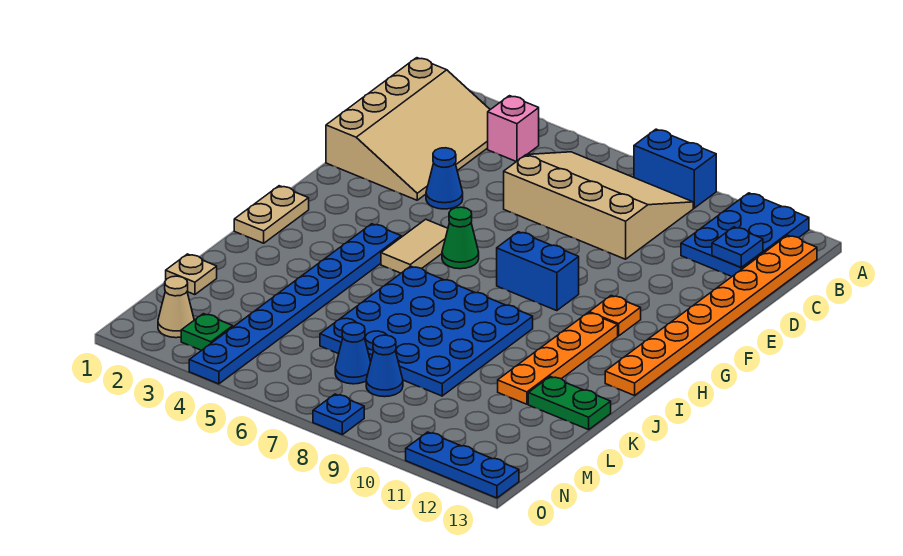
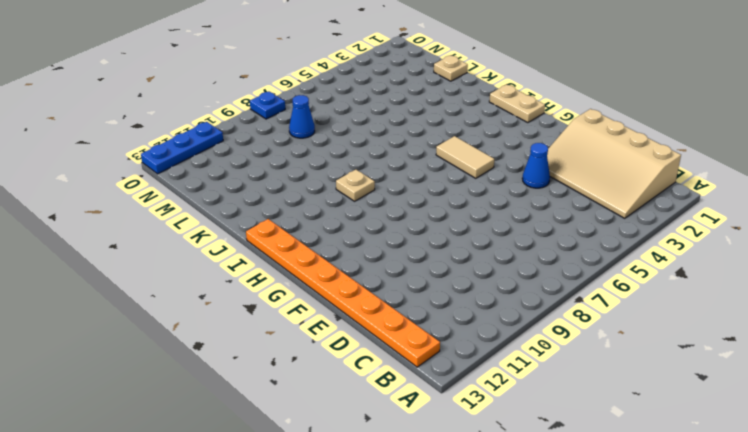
tan 1x1 plate [336,170,375,201] -> blue 4x4 plate [320,266,533,396]
none -> blue 1x2 brick [634,129,716,208]
none -> blue 2x3 plate [681,193,809,276]
none -> pink 1x1 brick [488,96,539,162]

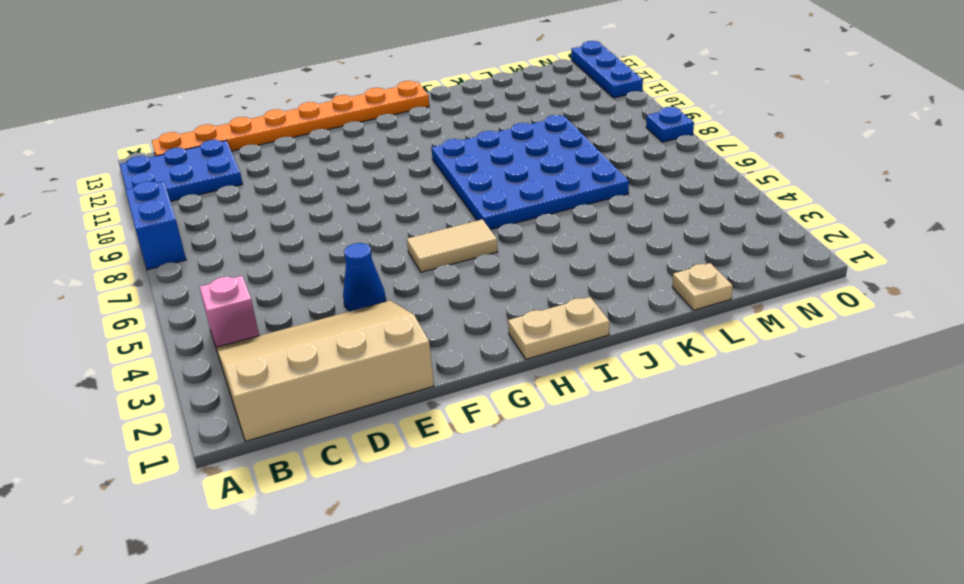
none -> tan 3x4 slope [504,152,693,259]
none -> green 1x1 cone [442,207,479,269]
none -> blue 1x2 brick [497,232,579,311]

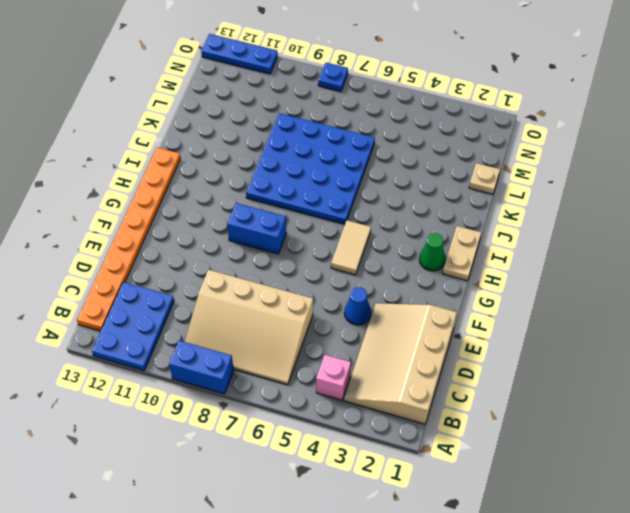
green 1x1 cone [419,233,445,271] -> green 1x1 cone moved to [442,207,479,269]
none -> orange 1x1 plate [589,296,641,336]
none -> blue 1x8 plate [189,224,401,384]
none -> orange 1x4 plate [498,313,618,404]

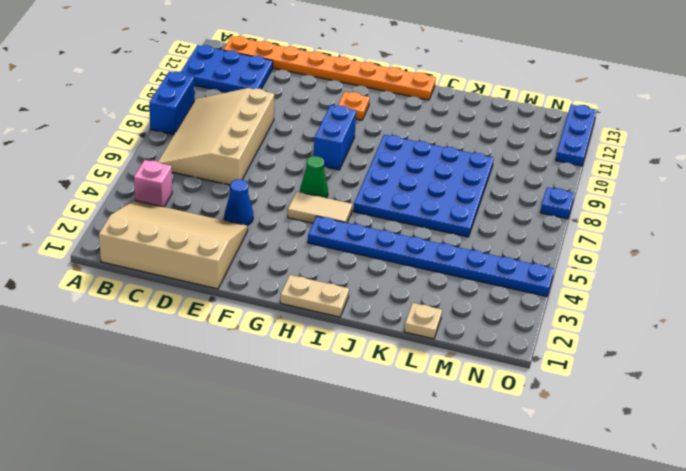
none -> orange 1x4 plate [498,313,618,404]
none -> green 1x2 plate [528,376,611,430]
none -> blue 1x1 cone [335,323,371,384]

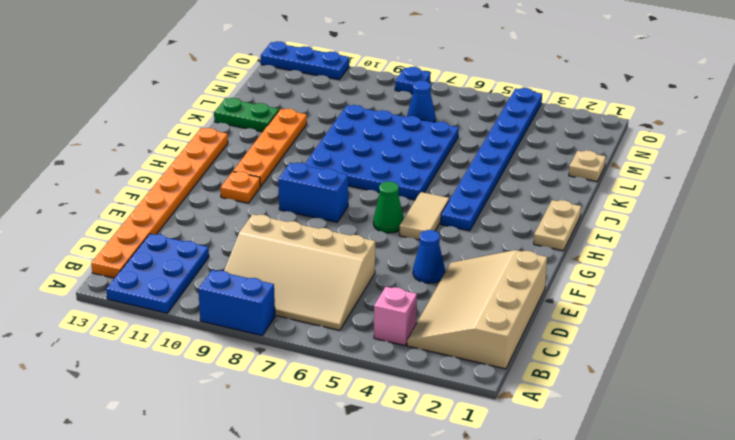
none -> blue 1x1 cone [366,335,403,397]
none -> tan 1x1 cone [158,276,194,338]
none -> green 1x1 plate [181,314,233,350]

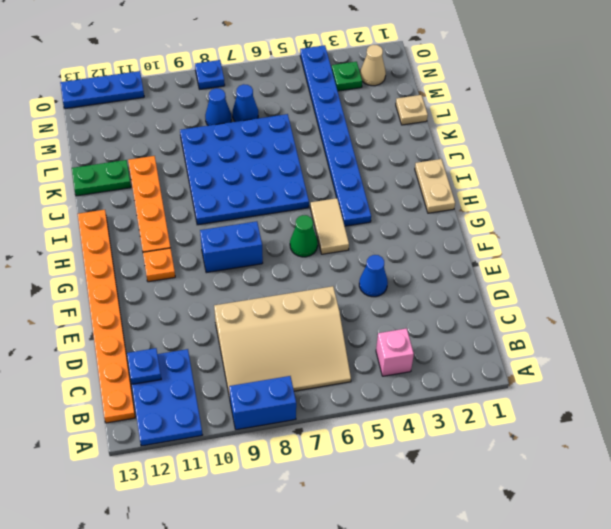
none -> tan 3x4 slope [326,58,490,200]

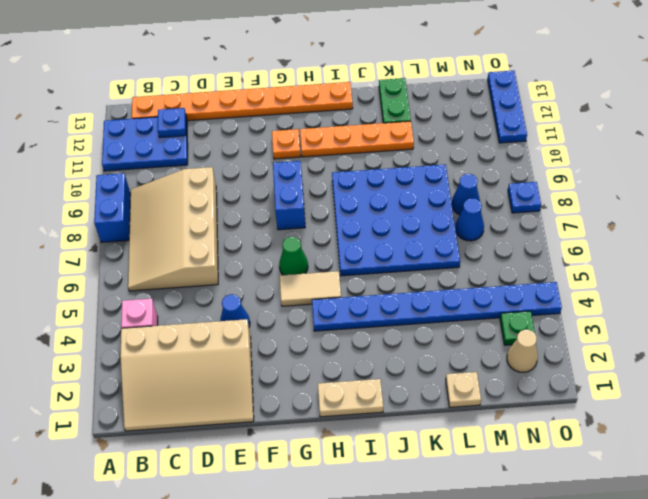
tan 3x4 slope [120,319,254,431] -> tan 3x4 slope turned to [326,58,490,200]

